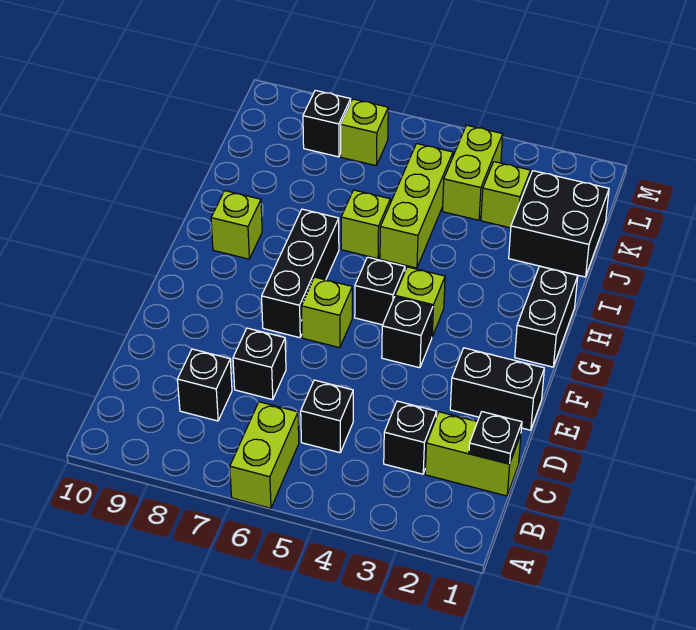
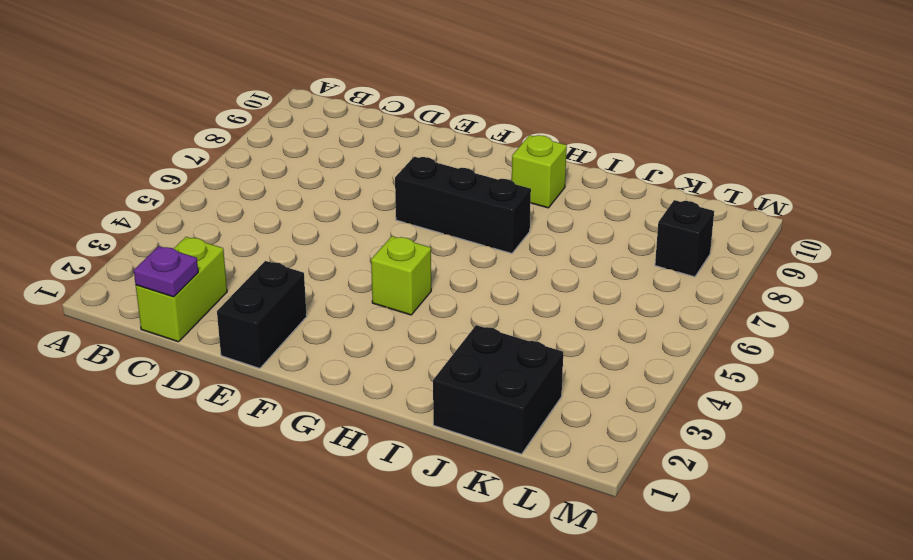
purple 1x1 plate [134,246,198,297] -> black 1x1 plate [469,412,522,464]
none -> lime 1x2 brick [230,402,299,508]
none -> black 1x1 brick [384,401,437,474]
none -> black 1x1 brick [301,380,353,453]

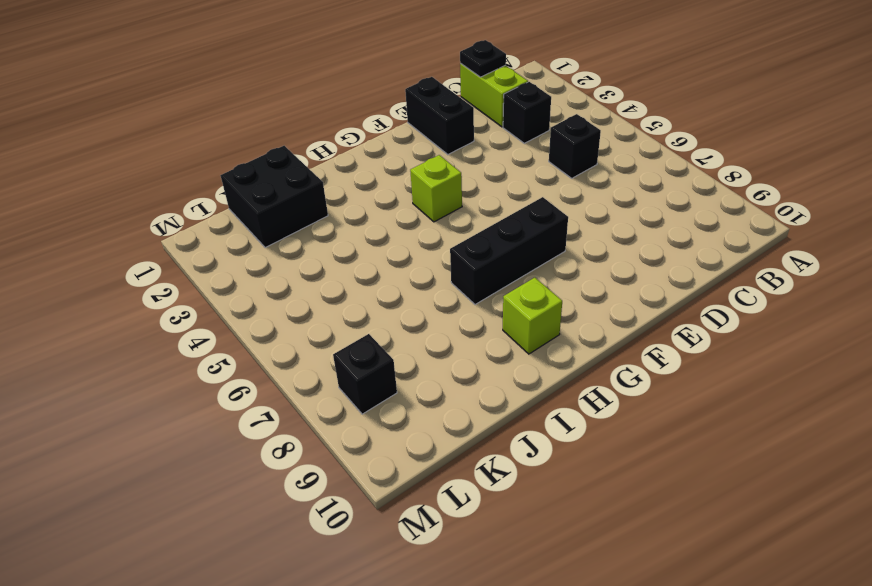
none -> lime 1x2 brick [230,402,299,508]
none -> black 1x1 brick [178,349,232,421]
none -> black 1x1 brick [233,328,286,400]

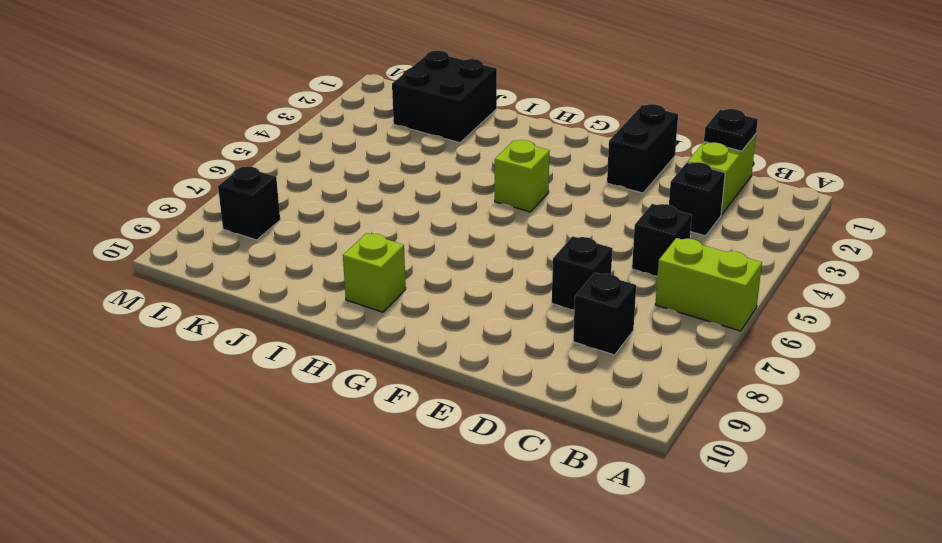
none -> black 1x1 brick [382,297,433,368]
none -> lime 1x1 brick [302,277,352,348]
none -> black 1x3 brick [262,209,339,338]

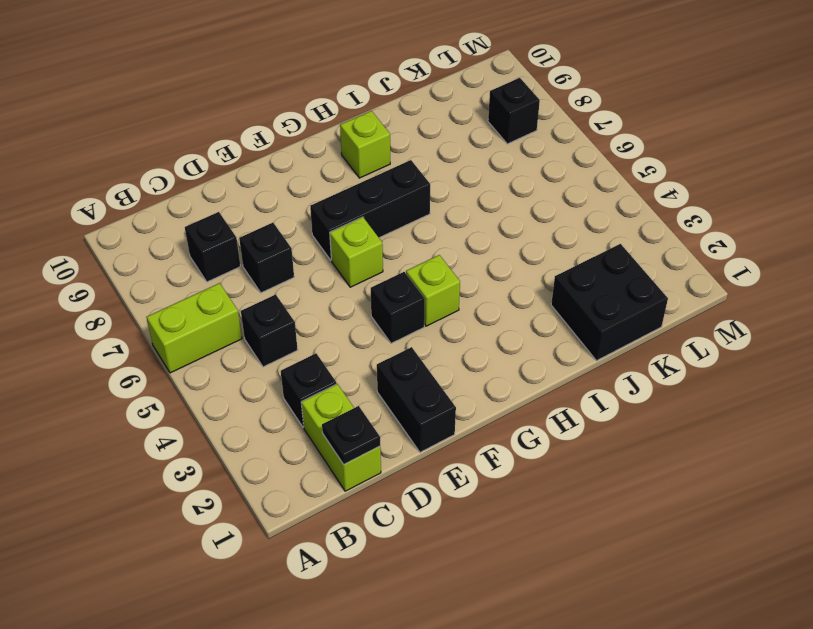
none -> black 1x2 brick [515,266,578,367]
none -> black 1x1 brick [355,257,405,325]
none -> lime 1x3 brick [380,144,453,268]

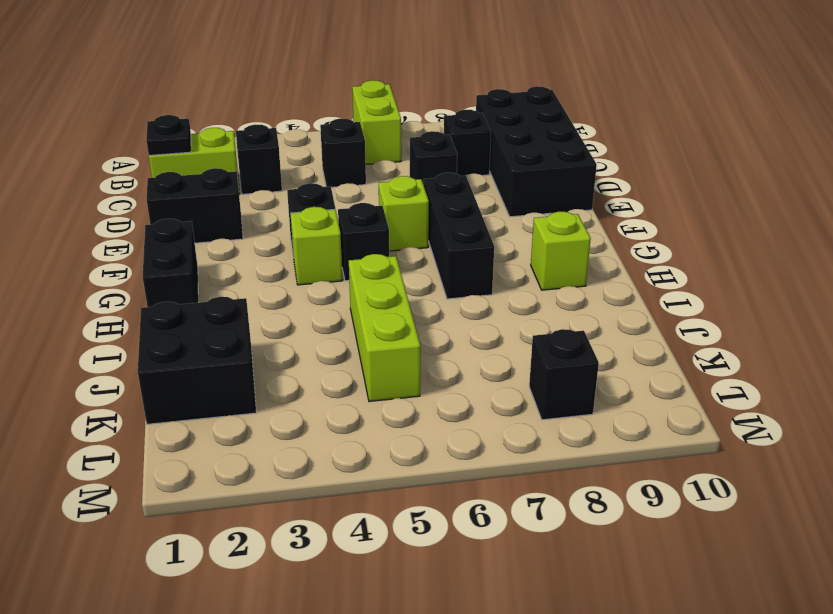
black 2x4 brick [476,86,597,217] -> none
none -> lime 1x1 brick [341,190,390,259]
none -> lime 1x1 brick [481,162,531,228]
none -> lime 1x2 brick [443,125,503,220]

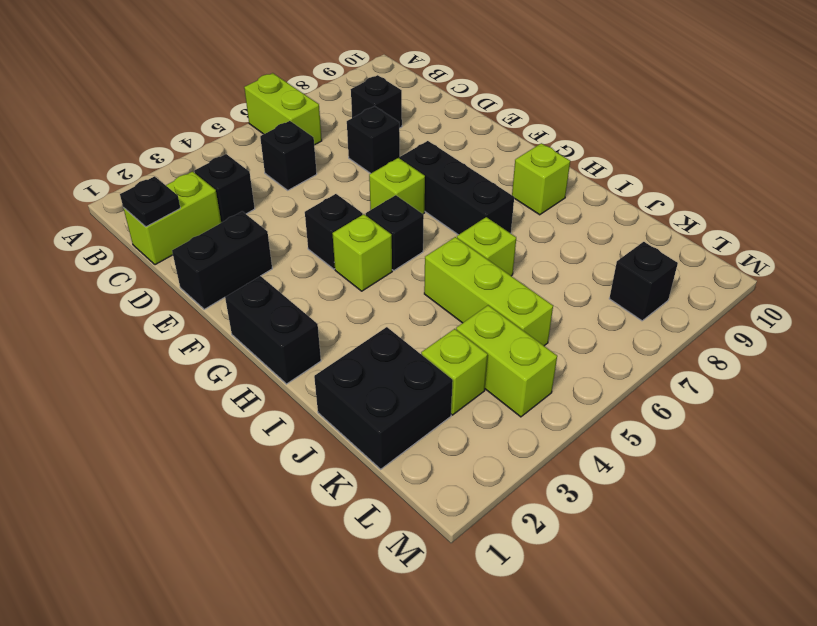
none -> lime 1x1 brick [341,99,388,166]

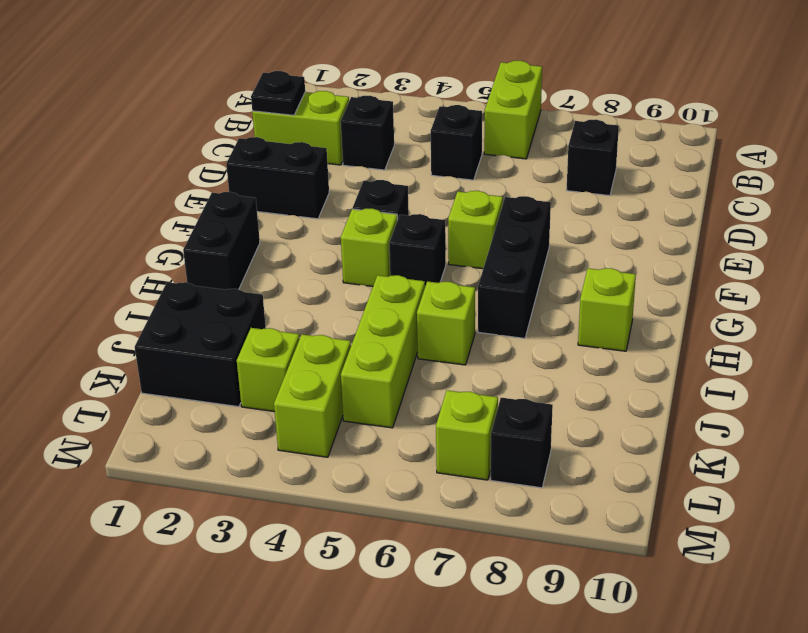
none -> black 1x1 brick [233,328,286,400]

